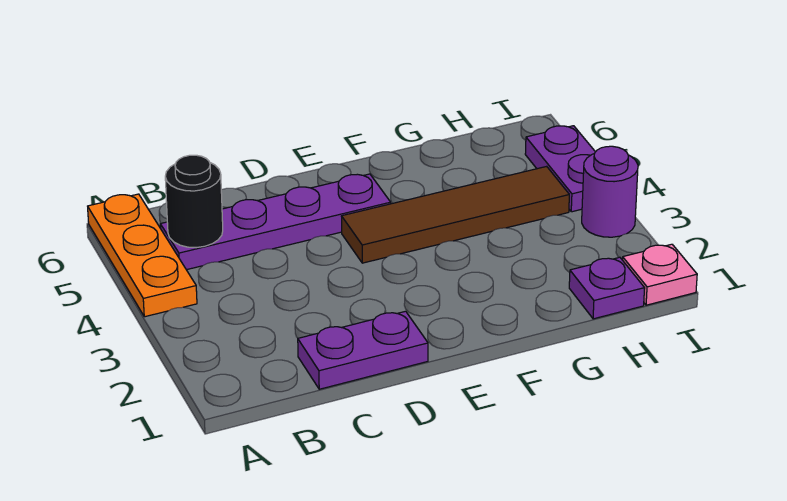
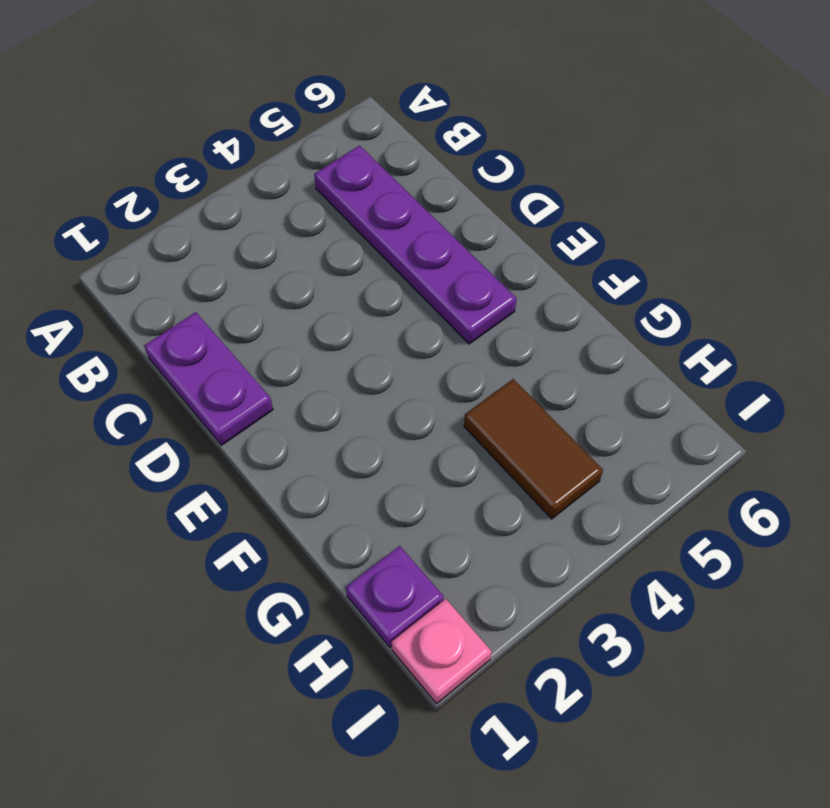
brown 1x2 tile [464,379,603,519] -> brown 1x4 tile [341,166,569,263]
none -> orange 1x3 plate [88,194,197,317]
none -> purple 1x1 round brick [582,146,638,237]

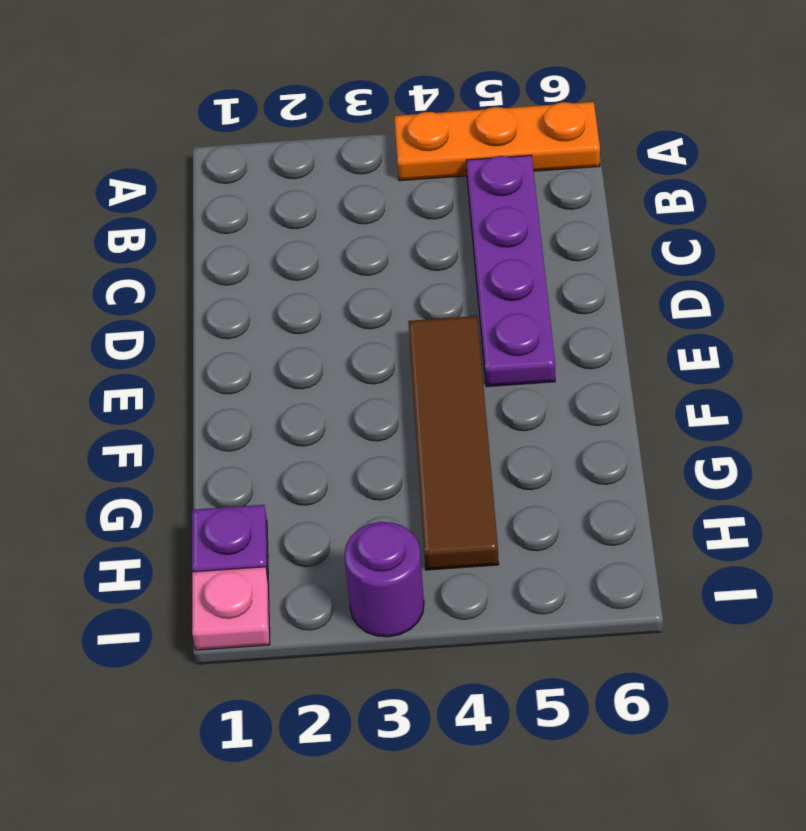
none -> purple 1x2 plate [298,311,428,389]
none -> purple 1x2 plate [525,126,595,212]

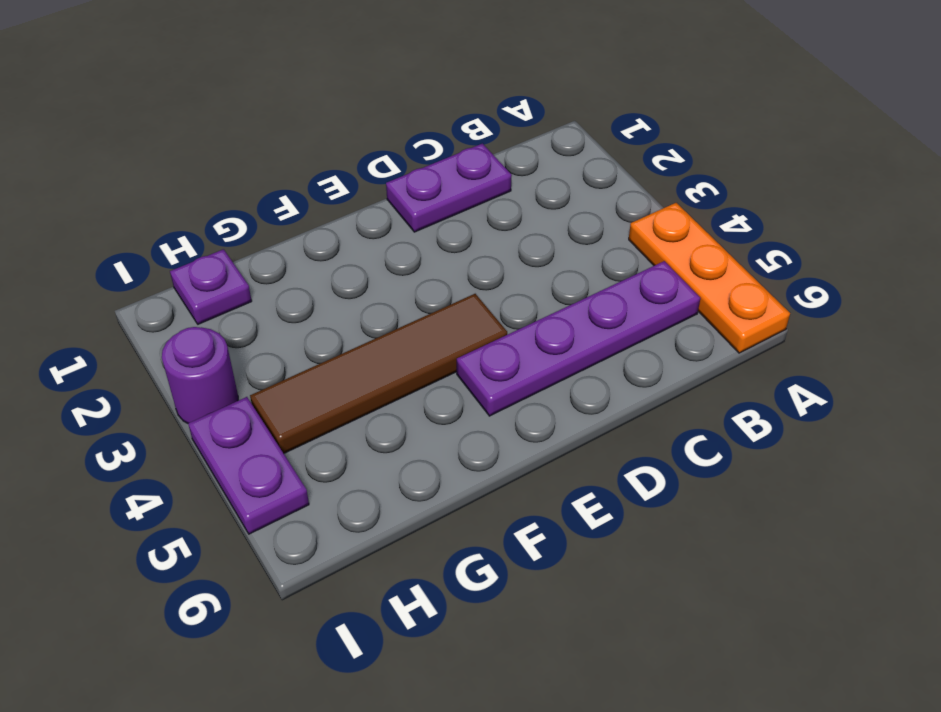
none -> pink 1x1 plate [622,244,697,305]
none -> black 1x1 round brick [165,155,223,248]

